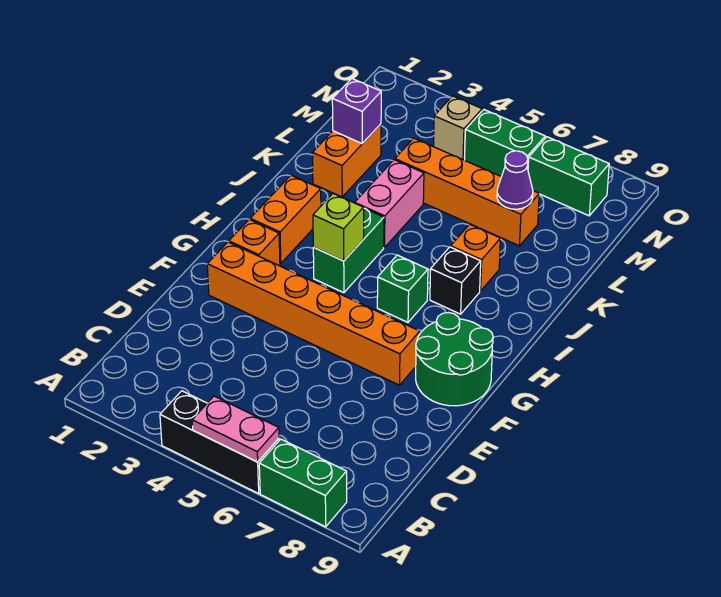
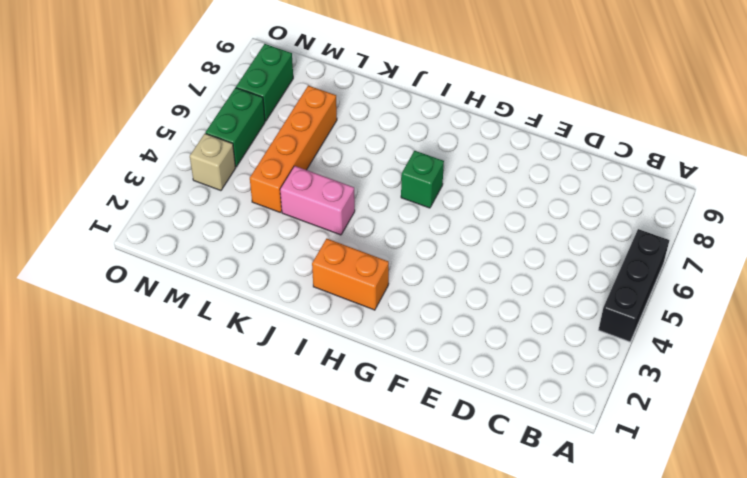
none -> green 1x2 brick [259,439,347,527]
none -> orange 1x6 brick [207,242,420,385]
none -> green 2x2 round brick [416,313,493,406]

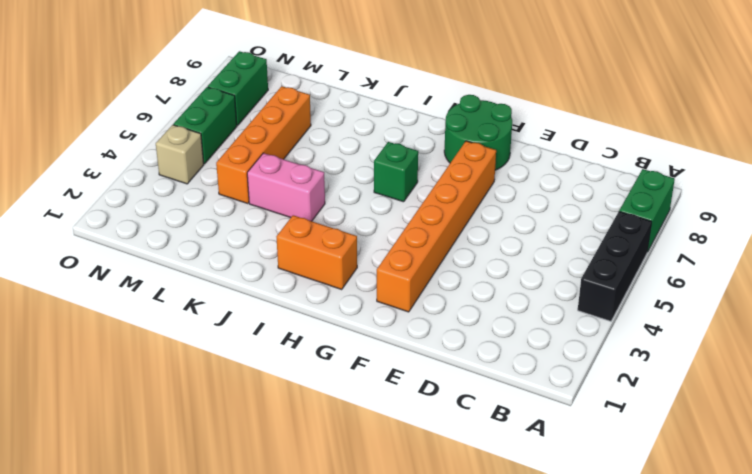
none -> orange 1x1 brick [229,220,280,265]
none -> green 1x2 brick [313,208,384,293]
none -> black 1x1 brick [430,247,481,314]

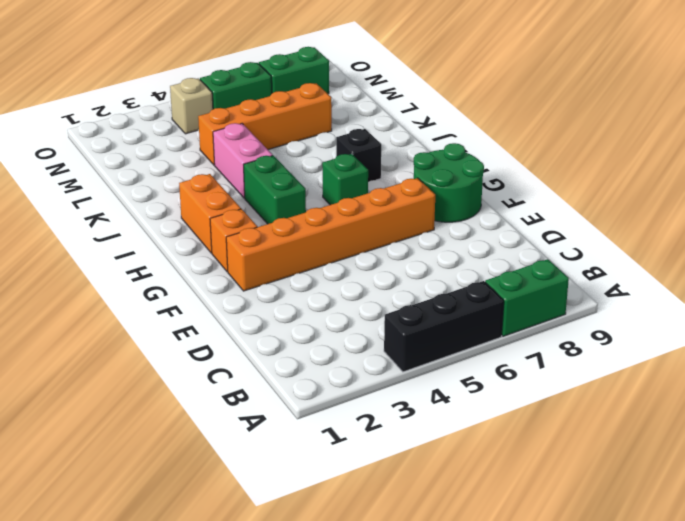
none -> orange 1x1 brick [451,224,500,291]
none -> orange 1x2 brick [312,124,381,197]
none -> pink 1x2 plate [192,396,279,462]

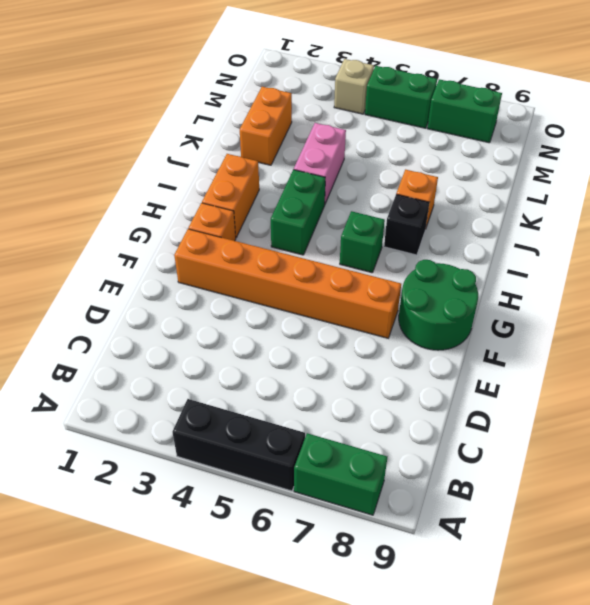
none -> orange 1x4 brick [395,138,539,246]
none -> pink 1x2 plate [192,396,279,462]
none -> lime 1x1 brick [313,193,364,261]

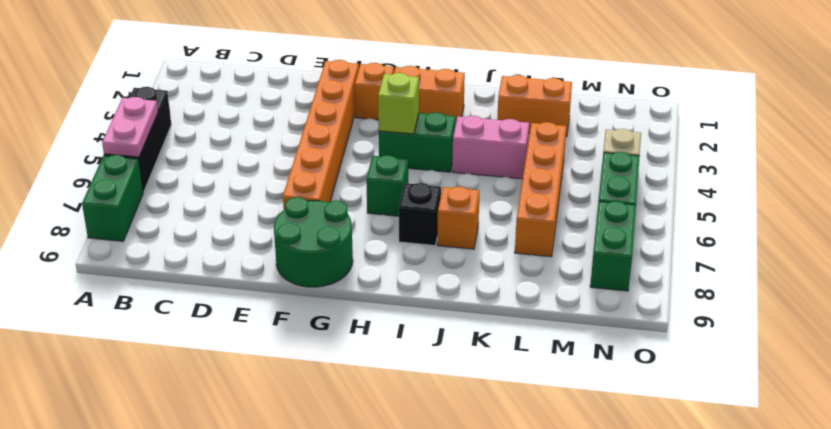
none -> purple 1x1 brick [332,78,381,143]
none -> purple 1x1 cone [497,151,533,209]

